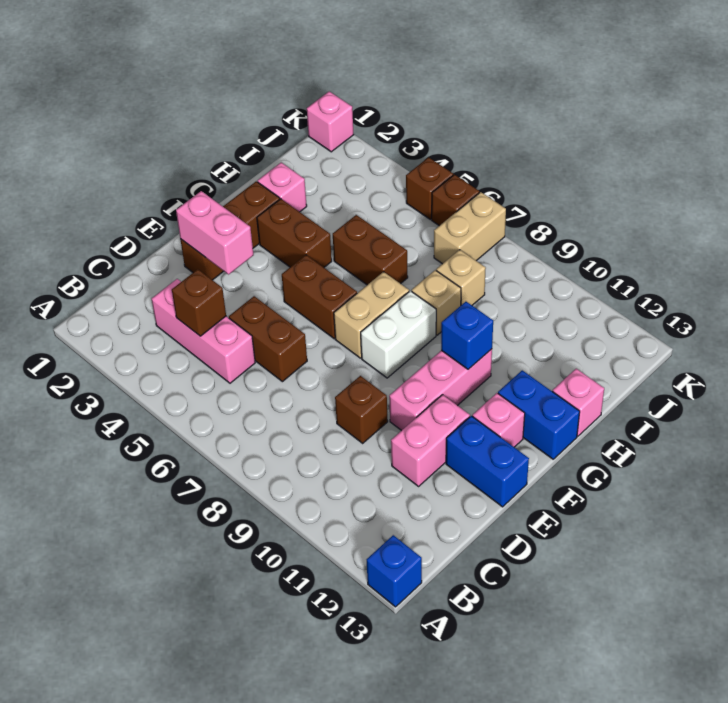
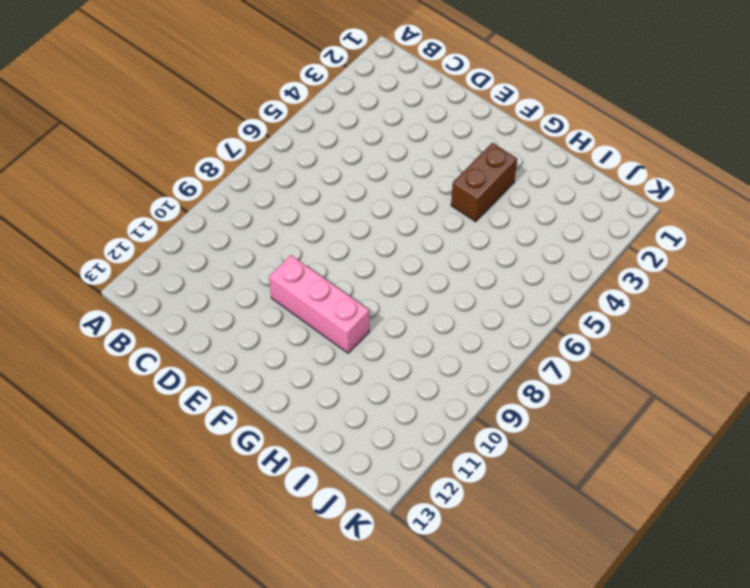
none -> blue 1x1 brick [367,535,422,607]
none -> pink 1x3 brick [152,279,255,383]
none -> brown 1x2 brick [229,296,307,382]

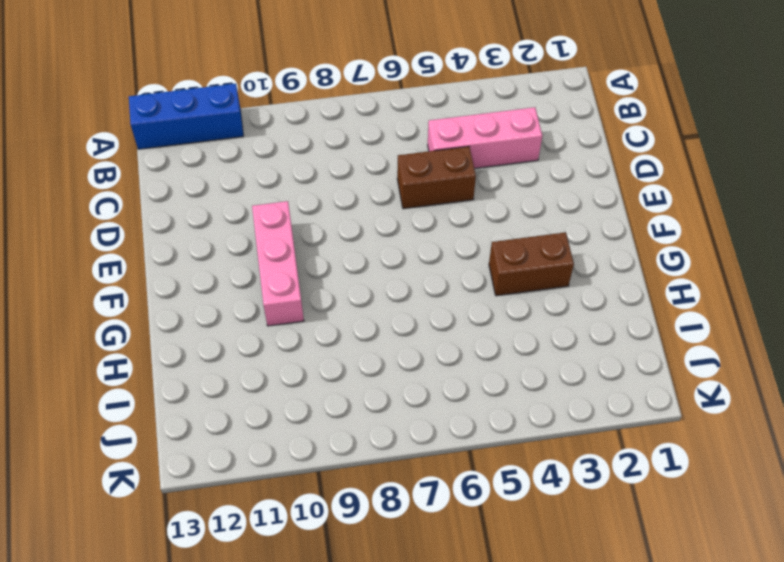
blue 1x3 brick [129,84,243,149] -> blue 1x1 brick [367,535,422,607]
none -> brown 1x1 brick [335,376,388,443]
none -> pink 1x2 brick [391,395,470,486]
none -> brown 1x3 brick [180,181,280,280]

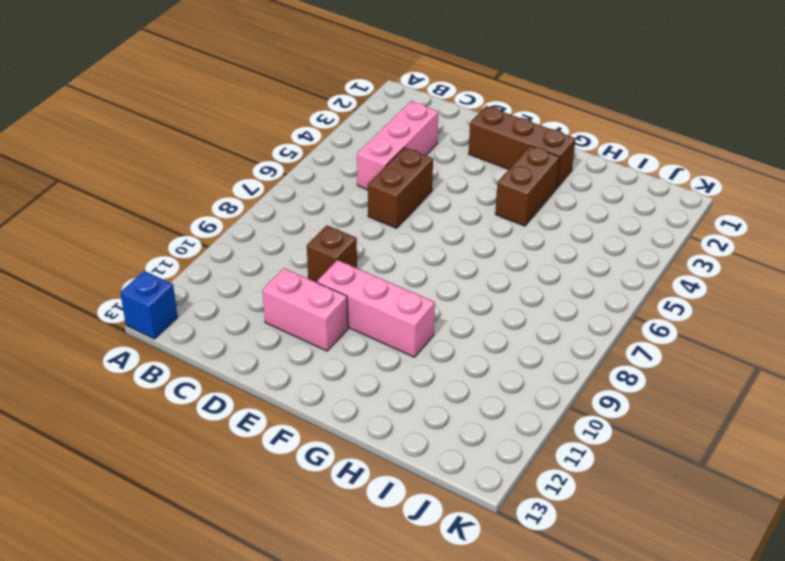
none -> blue 1x2 brick [446,416,529,507]
none -> brown 1x2 brick [282,255,357,339]
none -> tan 1x2 brick [334,272,409,358]

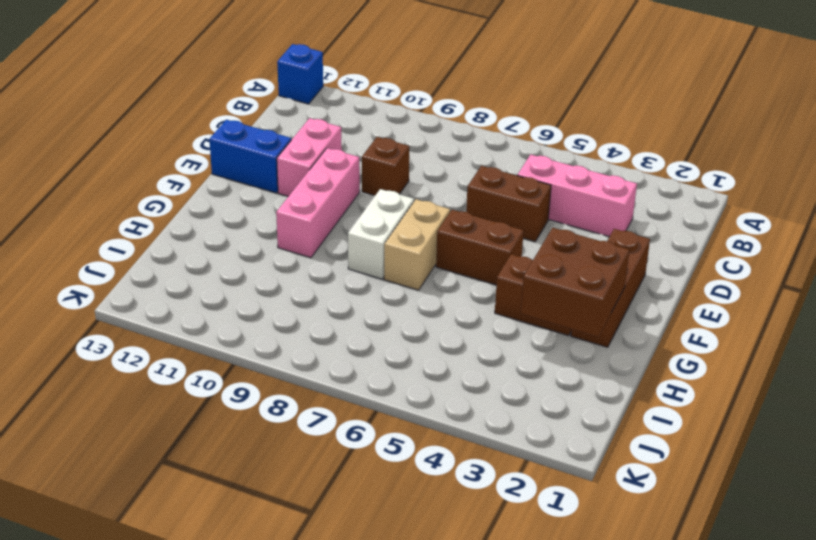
brown 2x2 brick [521,228,629,337] -> none
none -> pink 1x1 brick [472,393,525,447]
none -> blue 1x2 brick [498,370,580,459]
none -> pink 1x1 brick [258,163,307,212]

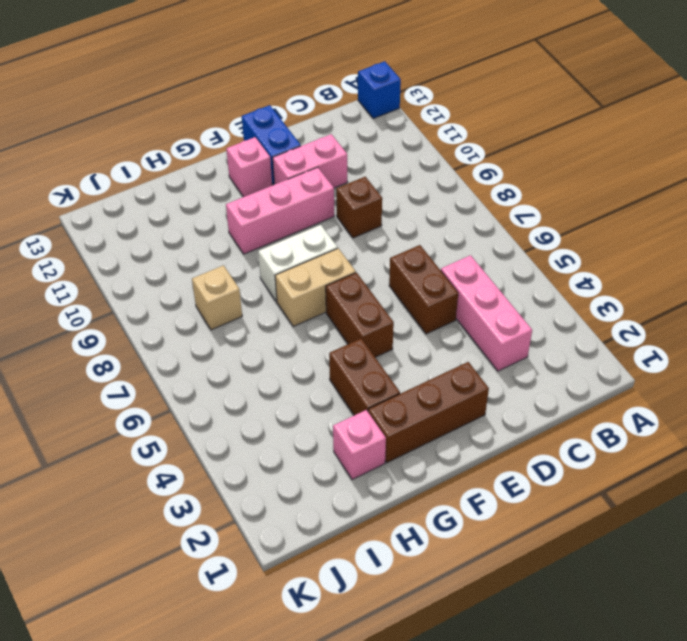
none -> blue 1x2 brick [498,370,580,459]
none -> brown 1x2 brick [333,215,408,285]
none -> tan 1x1 brick [412,270,461,335]

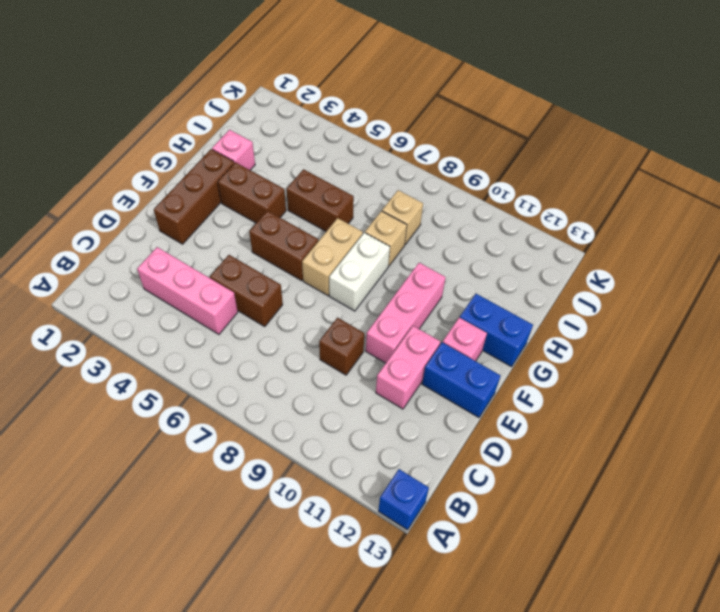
none -> pink 1x1 brick [552,369,604,436]
none -> tan 1x2 brick [434,192,506,264]
none -> pink 1x1 brick [307,91,354,152]

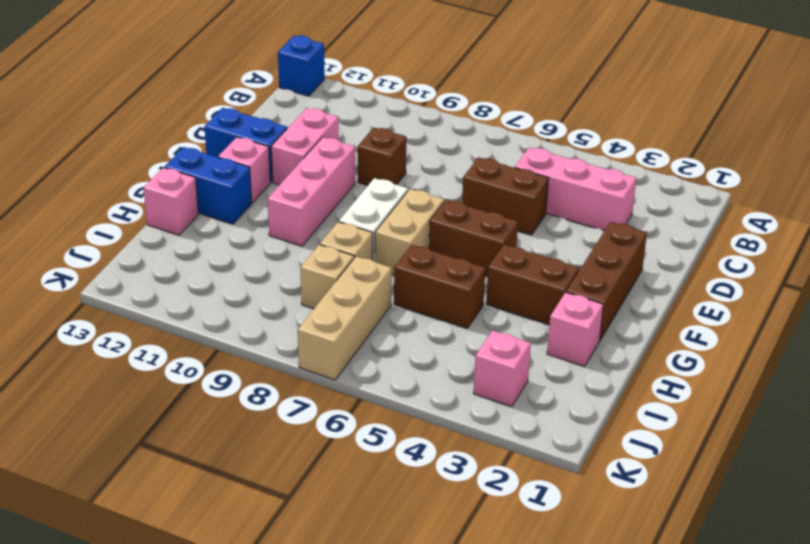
tan 1x3 brick [298,256,392,380] -> tan 1x2 brick [434,192,506,264]
pink 1x1 brick [474,331,531,407] -> pink 1x1 brick moved to [307,91,354,152]
none -> brown 1x1 brick [406,157,453,220]
none -> brown 1x1 brick [432,175,479,226]
none -> brown 1x1 brick [172,269,226,336]

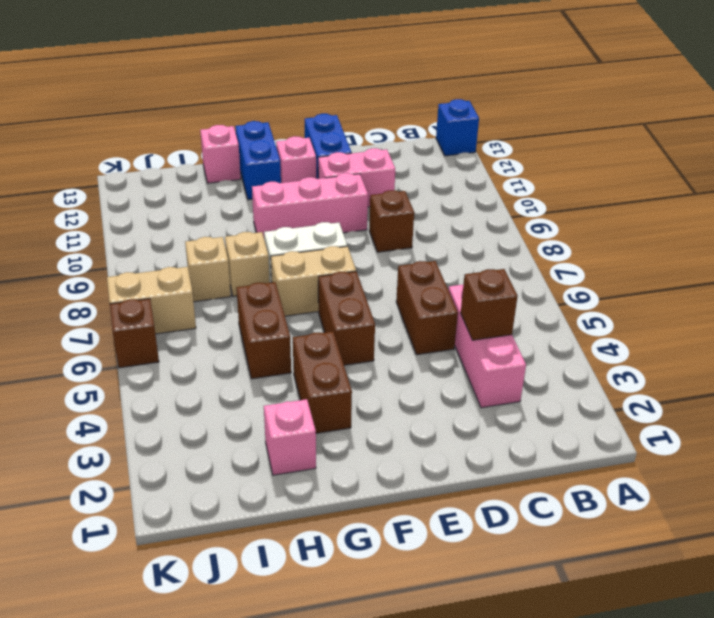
none -> brown 1x3 brick [180,181,280,280]
none -> pink 1x1 brick [307,91,354,152]
none -> brown 1x1 brick [406,157,453,220]

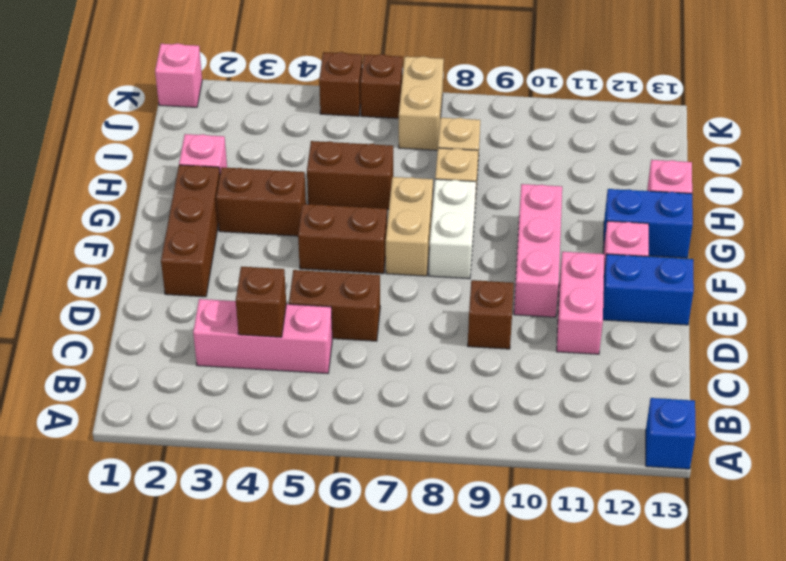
none -> pink 1x2 brick [176,191,254,274]
none -> blue 1x1 brick [441,302,493,369]

